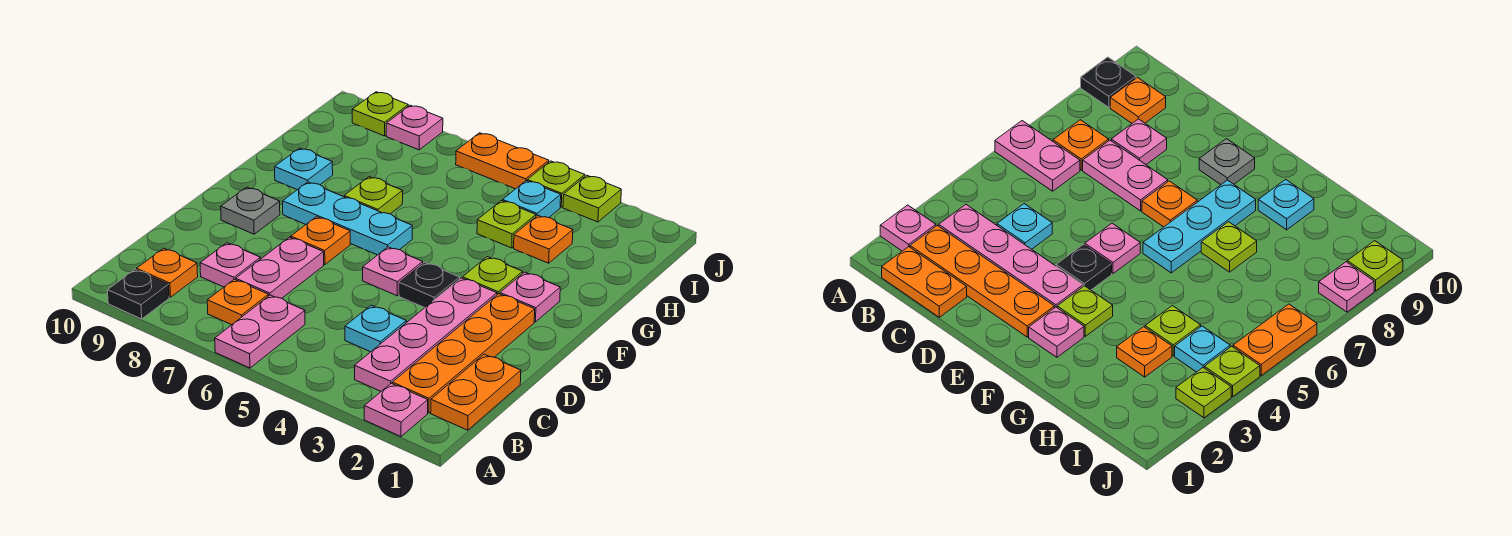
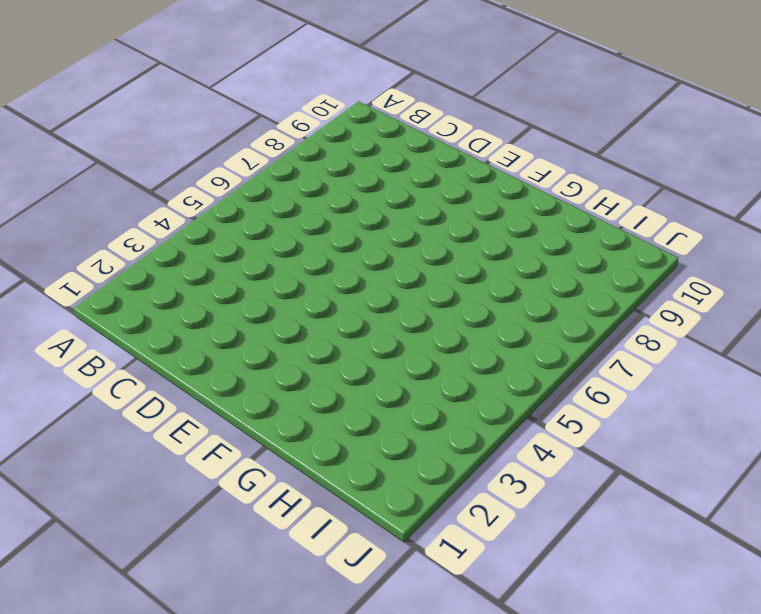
none -> pink 1x1 plate [364,383,428,437]
none -> pink 1x2 plate [215,295,305,368]
none -> black 1x1 plate [108,269,169,319]

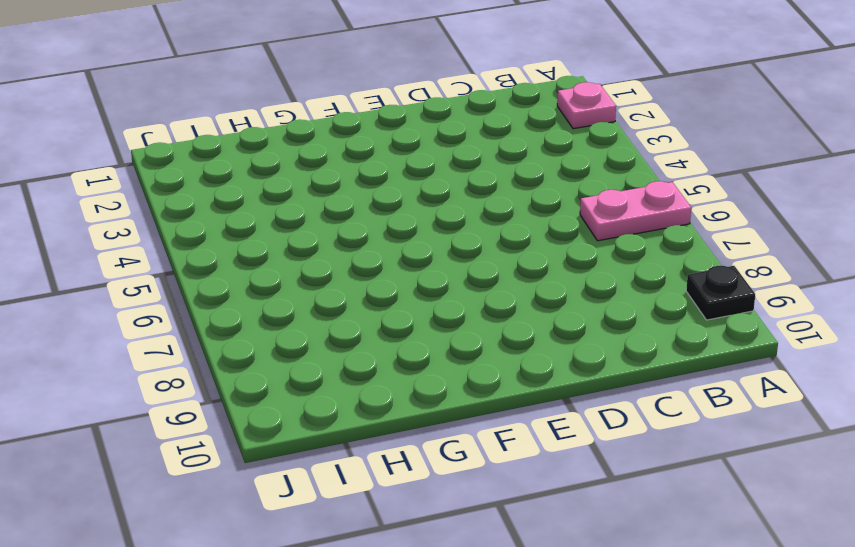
none -> orange 1x2 plate [431,354,521,430]
none -> orange 1x4 plate [392,294,535,413]
none -> pink 1x4 plate [354,278,497,391]

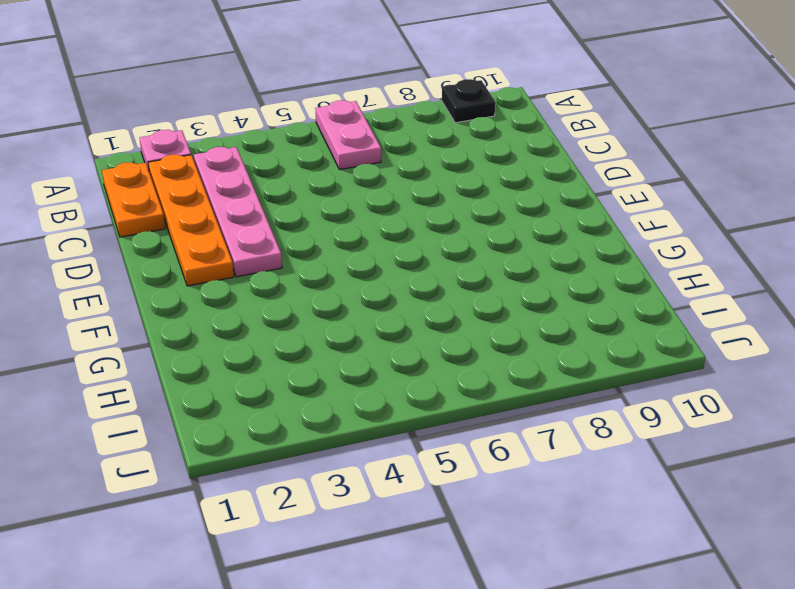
none -> orange 1x1 plate [207,279,269,325]
none -> orange 1x1 plate [137,248,198,297]
none -> cyan 1x1 plate [345,305,406,352]

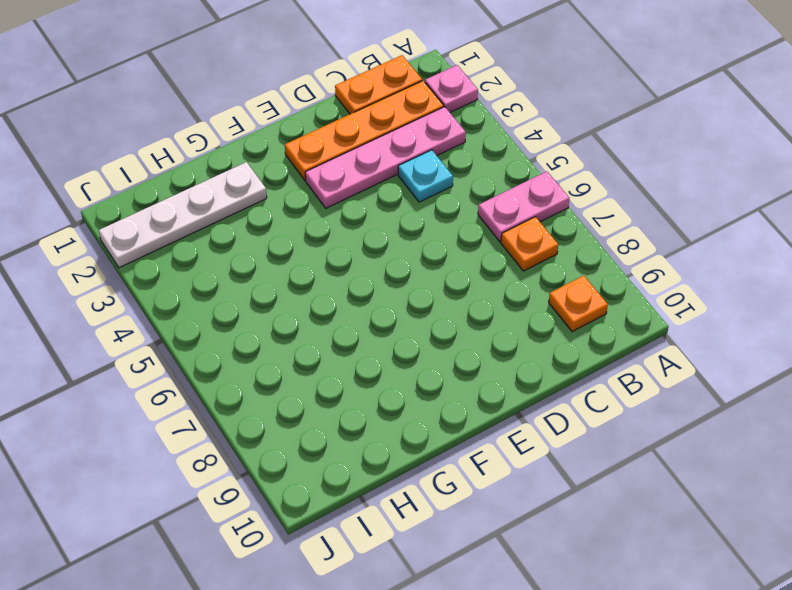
white 1x4 plate [99,162,267,268] -> none
none -> black 1x1 plate [108,269,169,319]
none -> pink 1x2 plate [236,237,324,298]
none -> pink 1x1 plate [200,243,260,287]

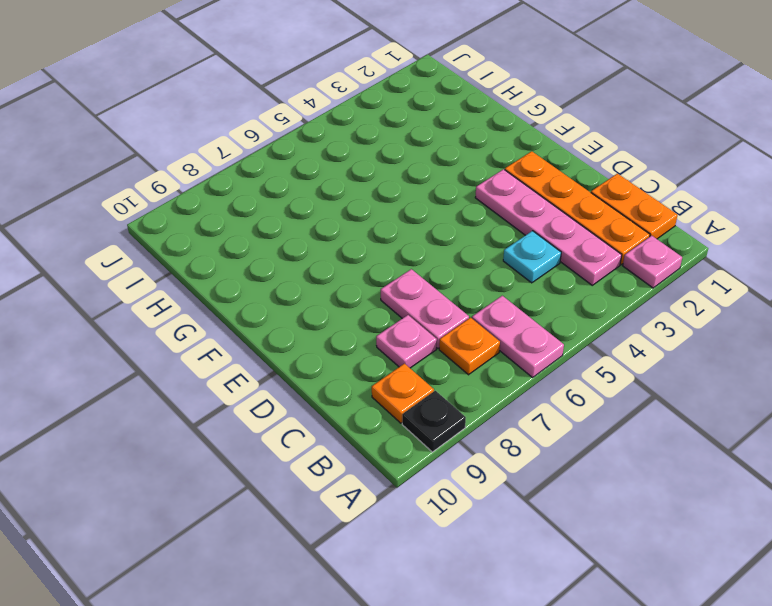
none -> black 1x1 plate [399,262,460,308]
none -> pink 1x1 plate [363,247,423,296]
none -> orange 1x1 plate [291,217,350,265]

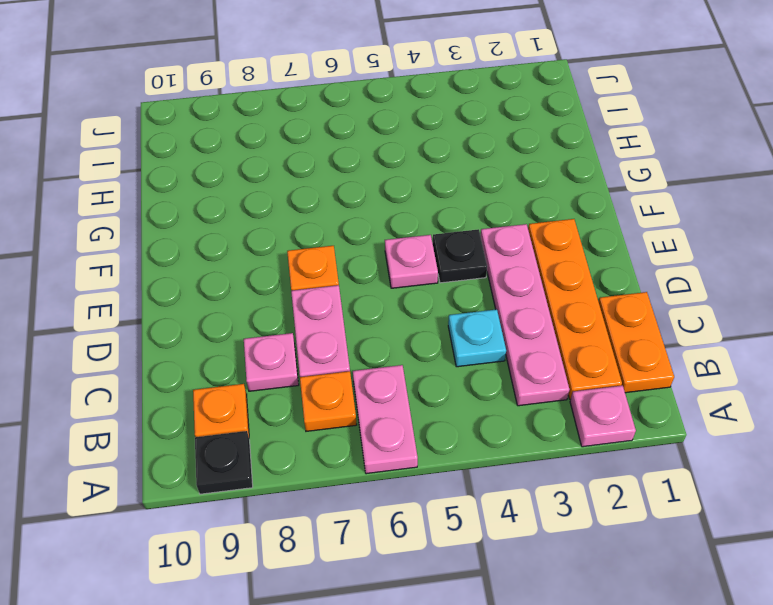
none -> grey 1x1 plate [221,187,280,234]
none -> pink 1x1 plate [500,272,560,322]
none -> lime 1x1 plate [463,257,523,295]

